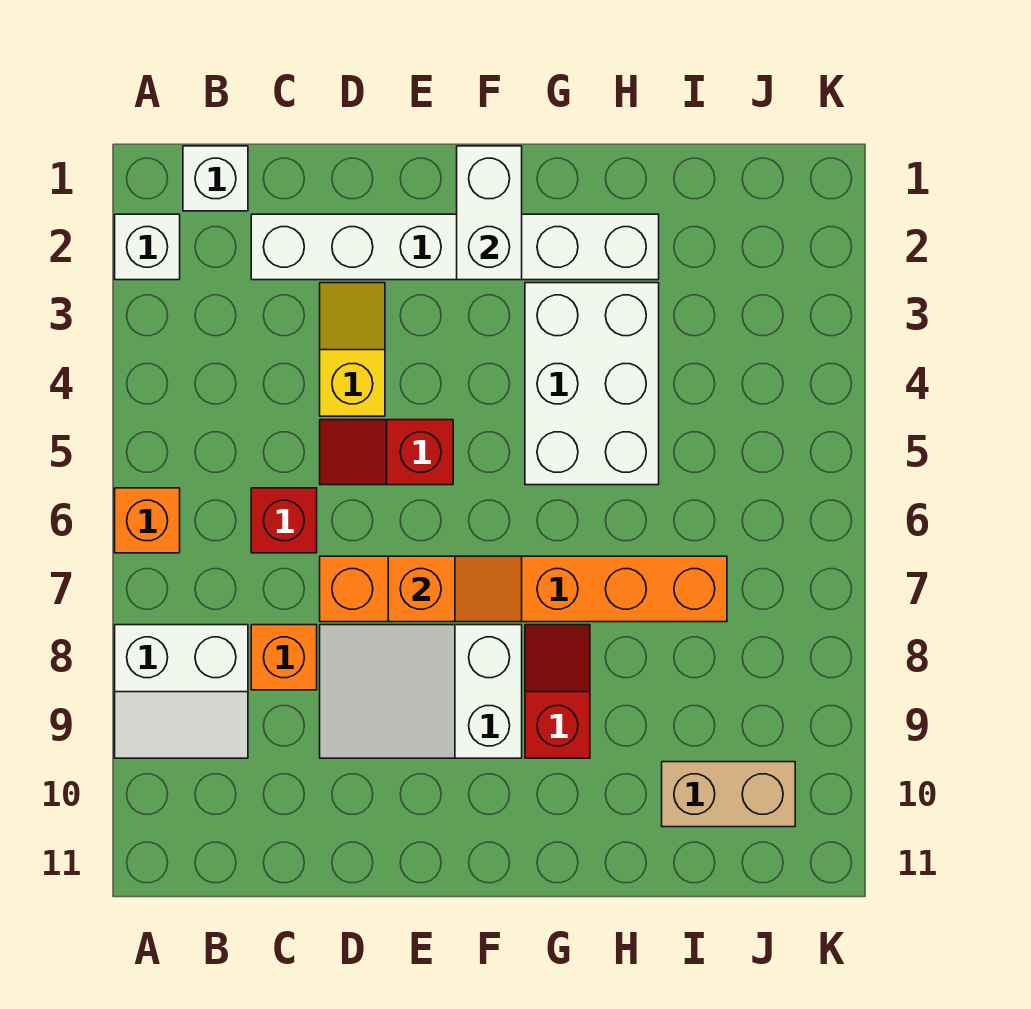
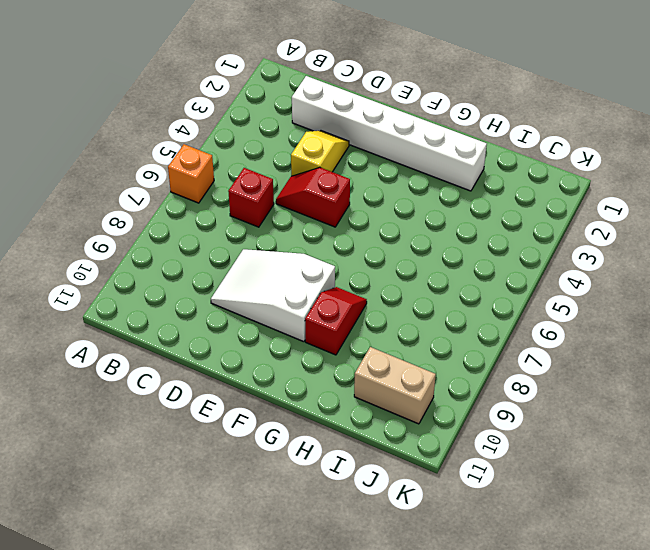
none -> white 1x1 brick [115,214,180,280]
none -> white 2x2 slope [115,625,248,758]
none -> white 1x1 brick [183,146,248,211]

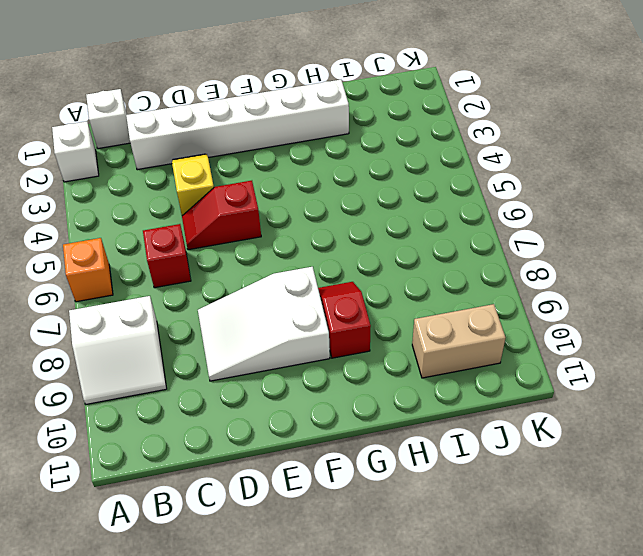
none -> orange 1x1 brick [251,625,317,690]
none -> orange 1x6 brick [320,556,727,622]
none -> white 2x3 brick [525,283,659,485]

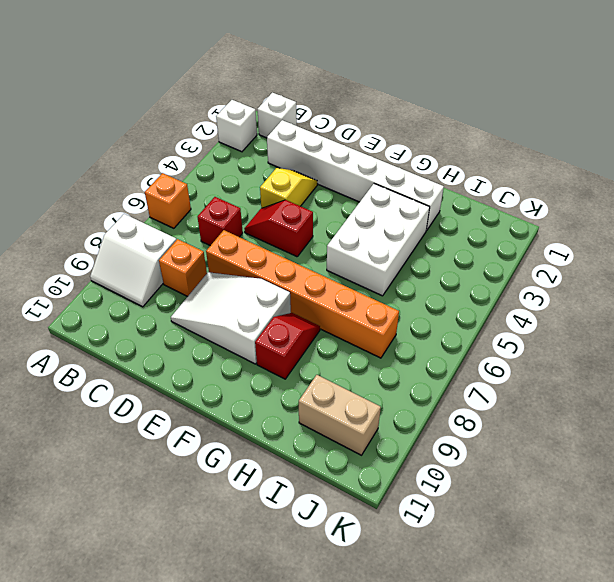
none -> orange 1x2 slope [388,556,522,622]
none -> white 1x2 brick [457,146,522,280]

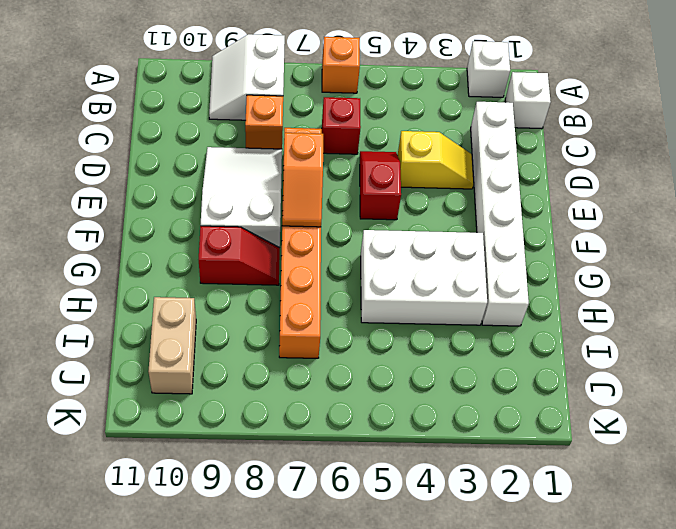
none -> white 1x2 brick [457,146,522,280]

